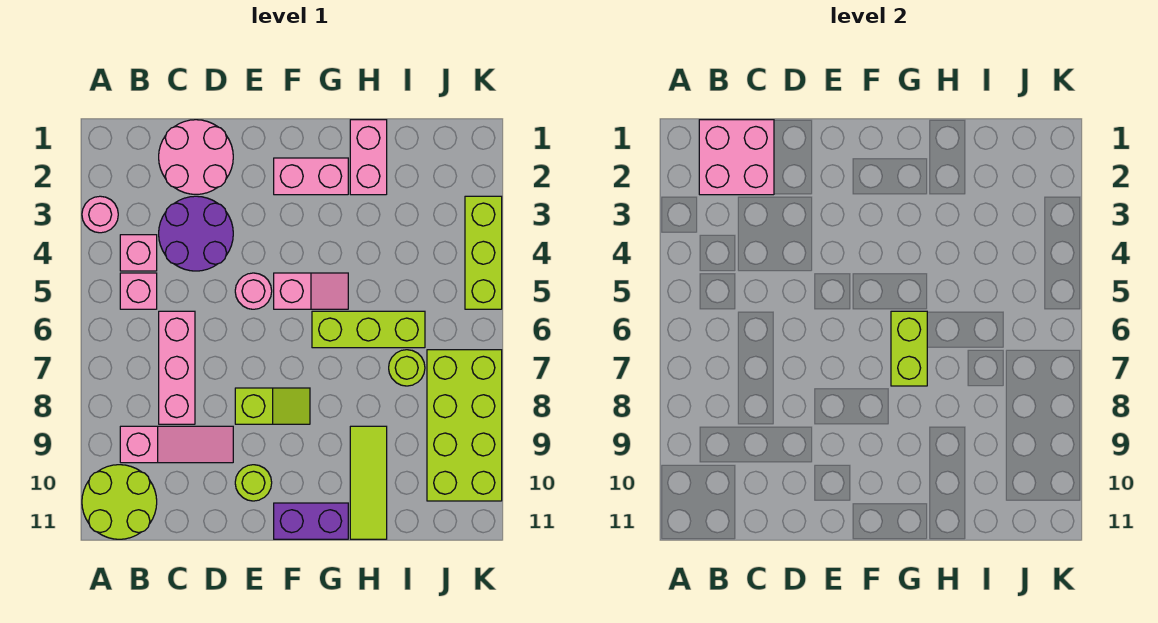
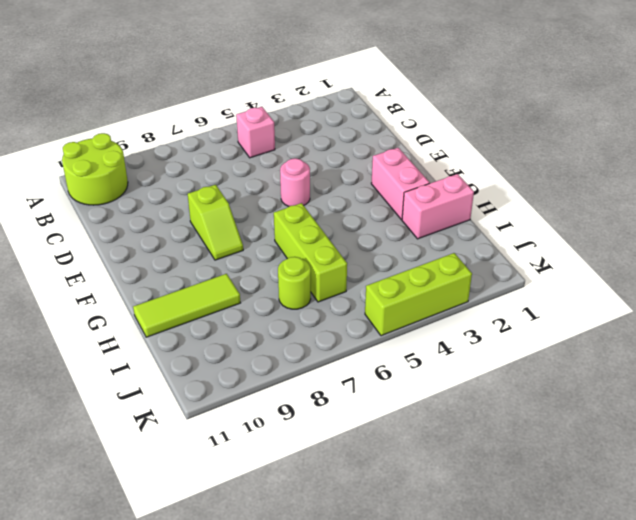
none -> pink 1x1 round brick [82,196,118,233]
none -> pink 1x1 brick [120,235,157,271]
none -> pink 1x3 slope [120,426,233,463]

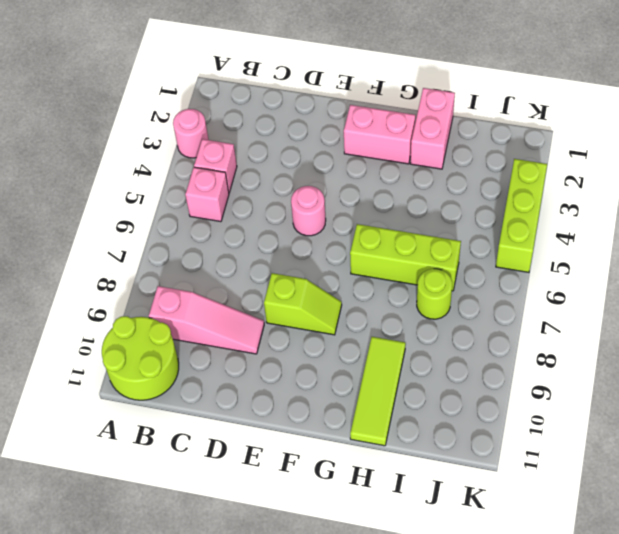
none -> pink 2x2 round brick [159,120,233,194]
none -> purple 2x2 round brick [159,196,233,271]
none -> pink 1x3 brick [159,311,195,424]

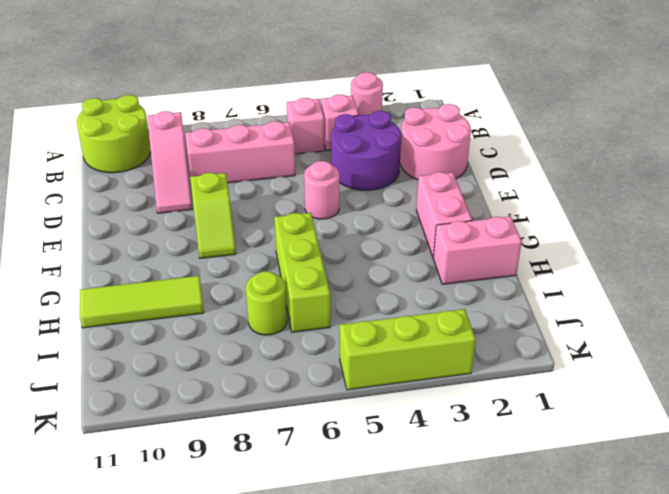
none -> lime 1x1 round brick [235,465,272,501]
none -> pink 1x2 slope [274,273,348,309]
none -> purple 1x2 brick [274,503,348,539]

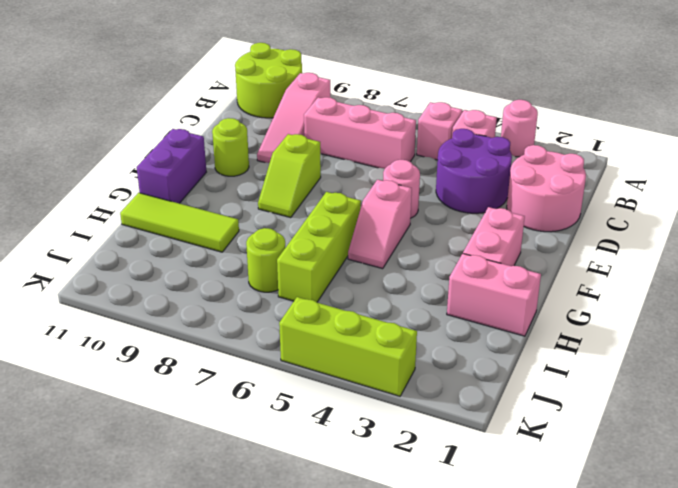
none -> lime 2x4 brick [427,350,502,501]
none -> pink 2x2 brick [699,120,774,195]
none -> lime 1x2 brick [891,311,927,386]

